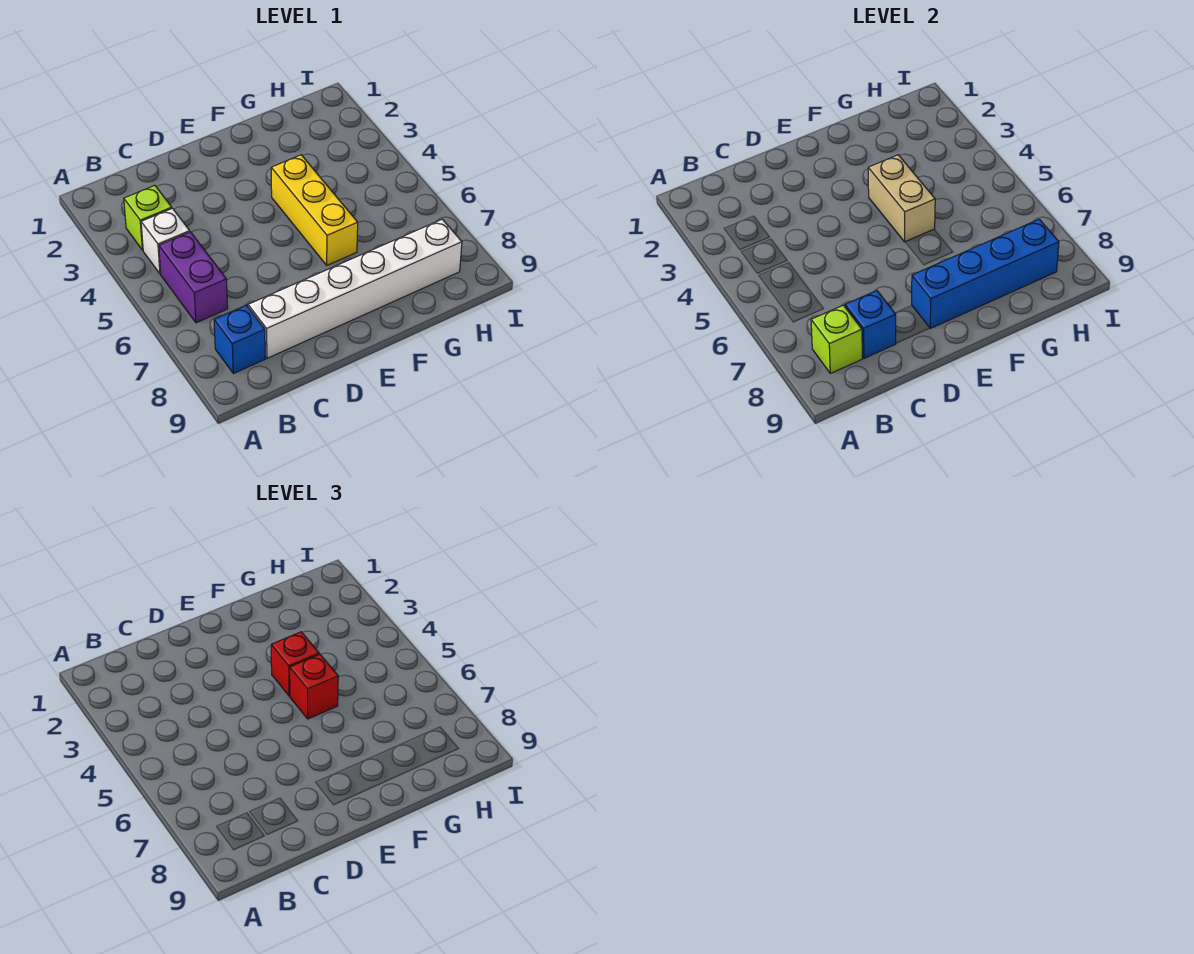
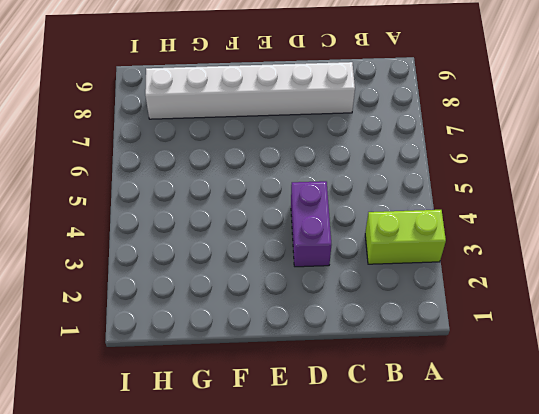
lime 1x2 brick [365,210,446,264] -> lime 1x1 brick [124,185,172,250]
purple 1x2 brick [291,181,332,267] -> purple 1x2 brick moved to [159,232,228,323]
none -> white 1x1 brick [141,208,190,274]
none -> blue 1x1 brick [214,305,265,374]
none -> yellow 1x3 brick [271,155,358,265]

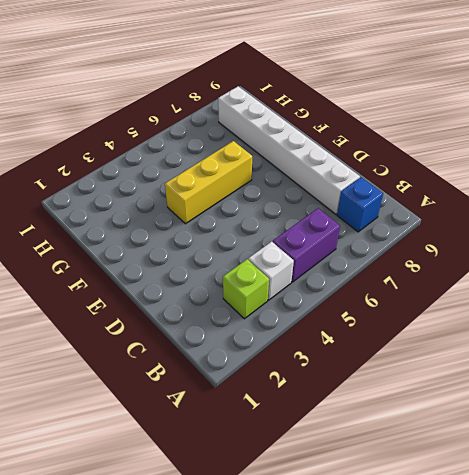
none -> lime 1x1 brick [811,305,862,374]
none -> blue 1x1 brick [845,291,896,358]
none -> blue 1x4 brick [912,219,1059,328]

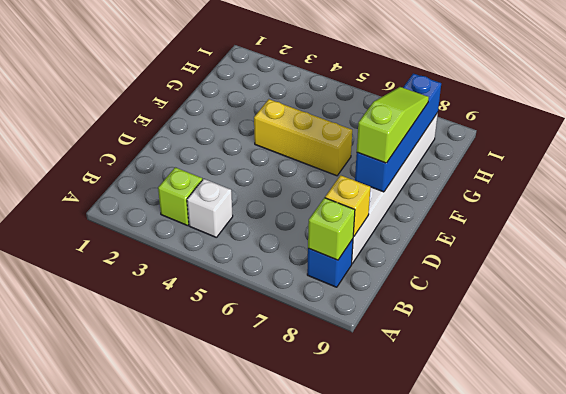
yellow 1x1 brick [325,175,371,237] -> blue 1x1 brick [845,291,896,358]
lime 1x3 slope [357,87,429,163] -> none
none -> purple 1x2 brick [159,232,228,323]
none -> tan 1x2 brick [868,155,935,242]
none -> red 1x1 brick [271,632,319,696]

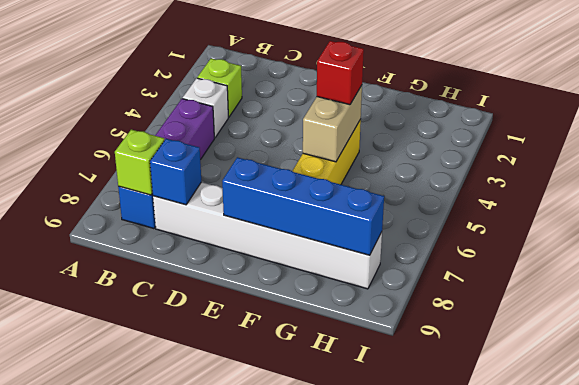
none -> red 1x1 brick [290,654,338,719]

